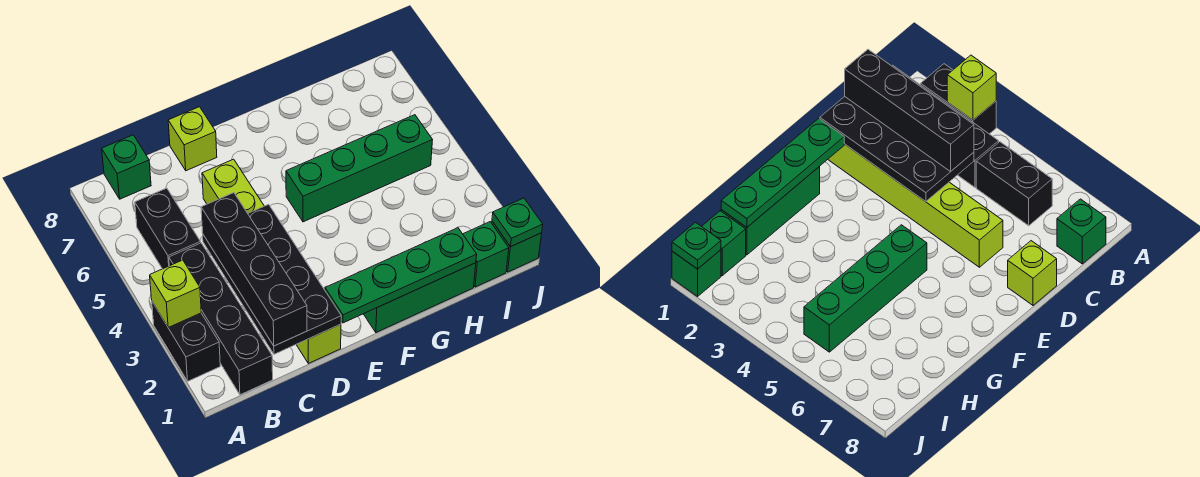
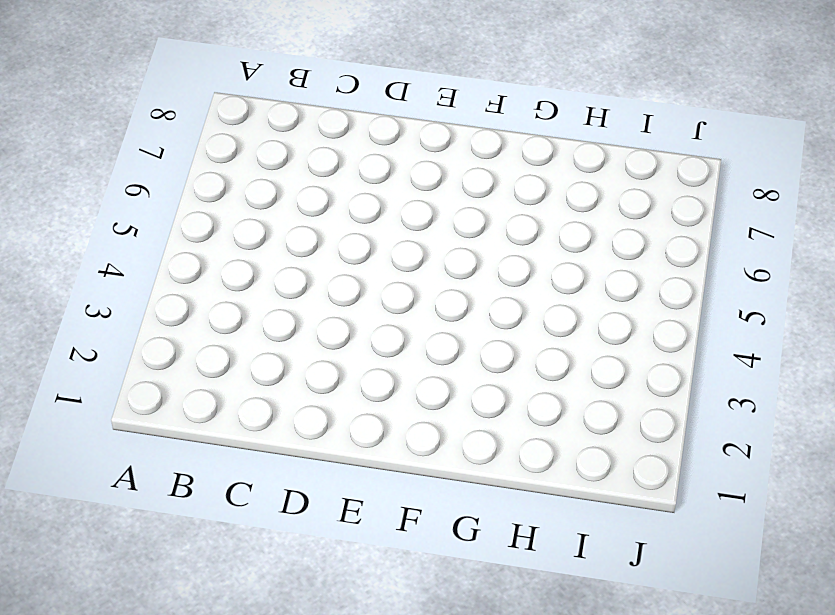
none -> black 1x2 brick [152,302,220,381]
none -> black 1x4 brick [169,243,273,395]
none -> black 1x2 brick [135,188,201,269]

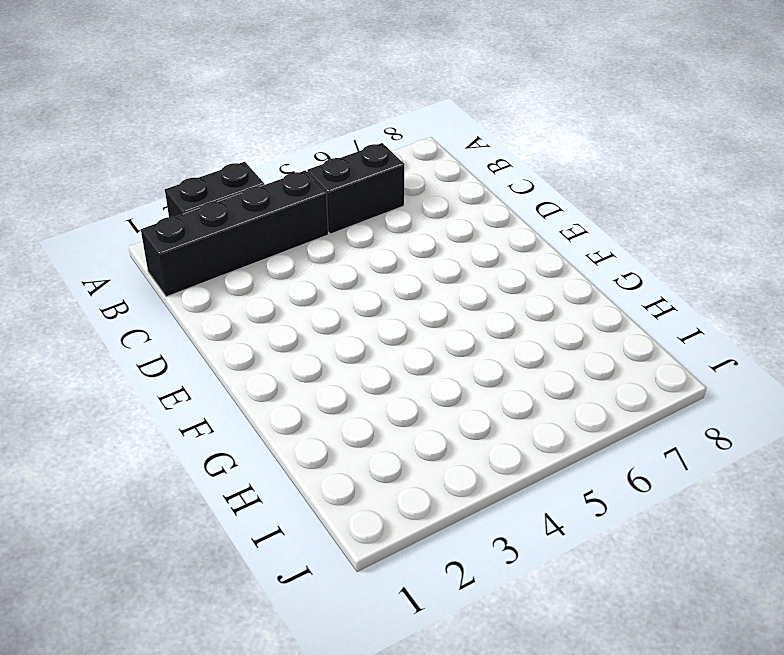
none -> green 1x1 brick [102,135,151,199]
none -> lime 1x6 brick [202,159,341,363]
none -> lime 1x1 brick [168,107,217,171]

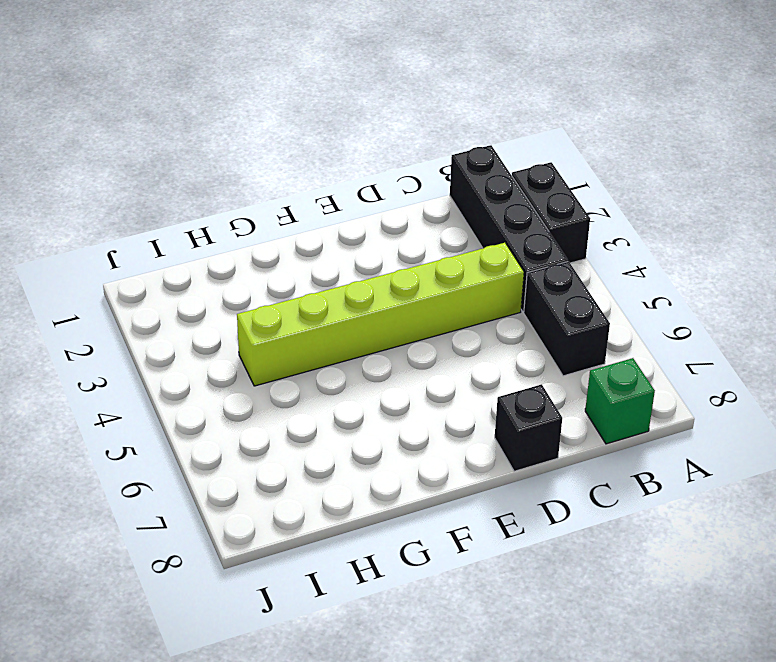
lime 1x6 brick [237,243,524,386] -> lime 1x6 brick turned to [202,159,341,363]
black 1x1 brick [495,384,562,471] -> lime 1x1 brick [168,107,217,171]
none -> green 1x3 brick [364,263,476,332]
none -> green 1x4 brick [286,115,432,222]
none -> green 1x1 brick [463,222,509,287]

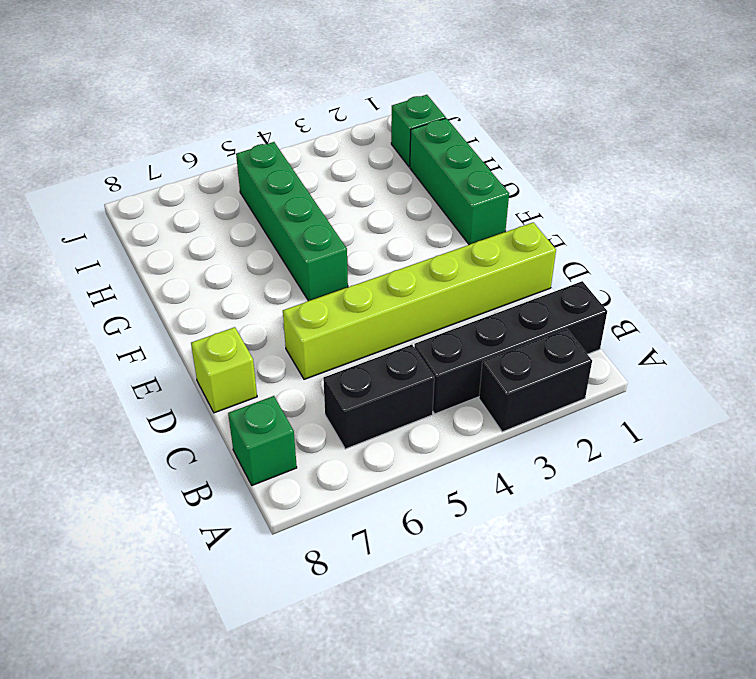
none -> green 1x1 brick [492,221,542,272]
none -> lime 1x1 brick [150,260,201,328]
none -> black 2x4 plate [203,204,341,354]

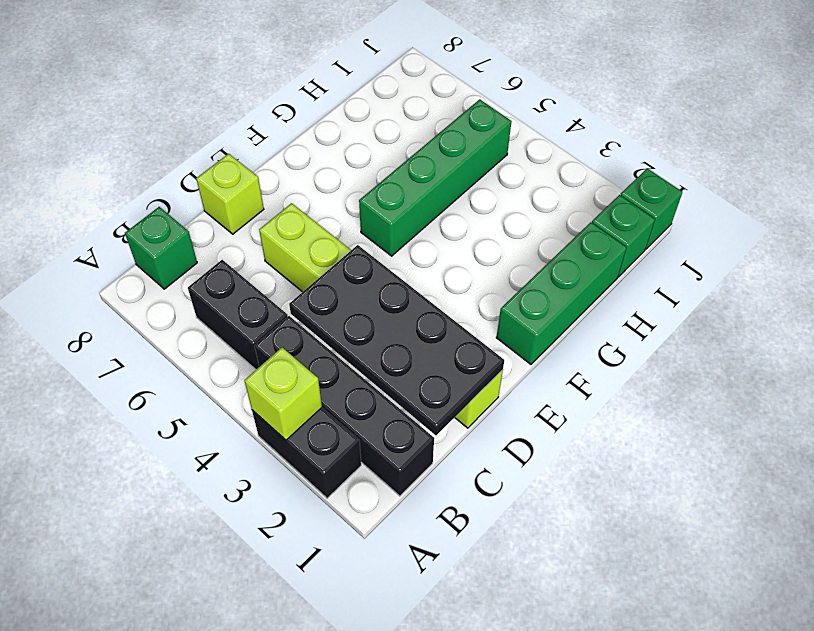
none -> green 1x4 plate [325,228,477,323]
none -> green 1x1 plate [492,198,543,247]
none -> black 1x4 brick [201,193,307,346]

